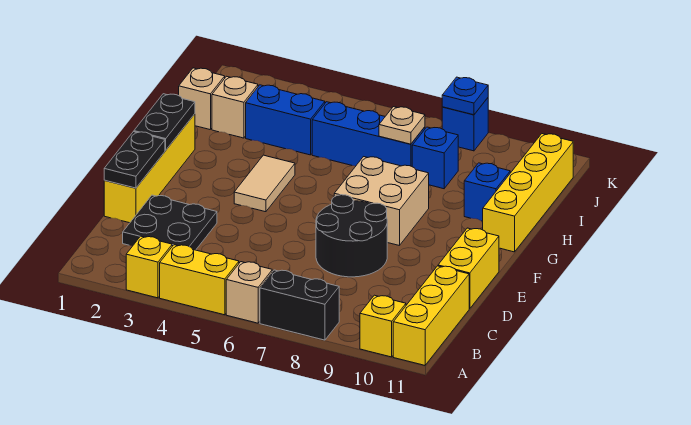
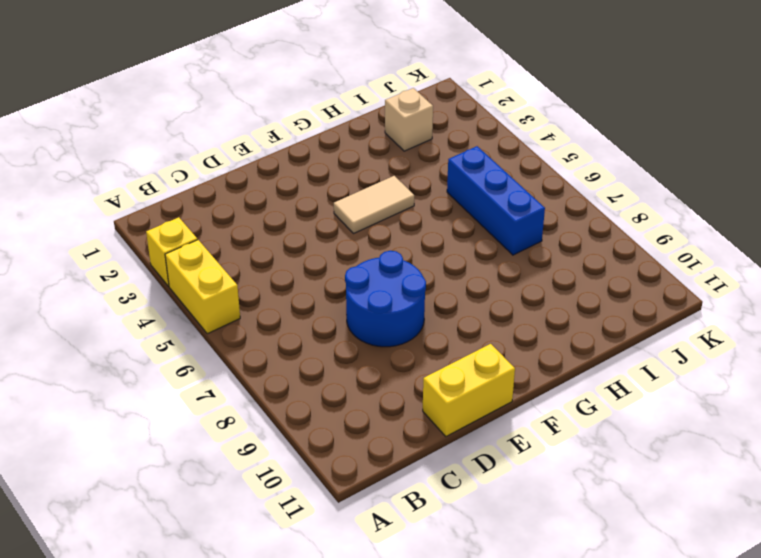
blue 2x2 round brick [345,251,426,347] -> black 2x2 round brick [316,195,387,277]
none -> tan 1x1 brick [226,262,272,323]
none -> black 1x2 brick [260,270,339,340]
none -> yellow 1x1 brick [360,295,406,357]

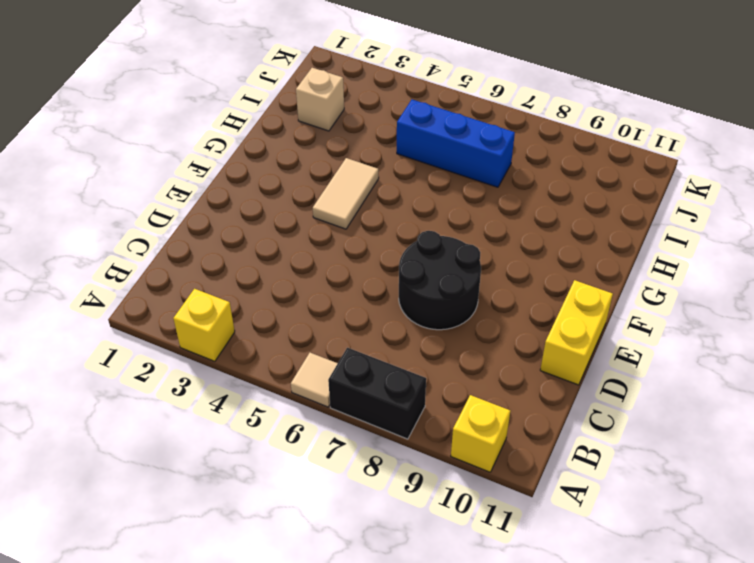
tan 1x1 tile [291,353,338,407] -> tan 1x1 brick [226,262,272,323]
none -> yellow 1x2 brick [160,245,239,315]
none -> yellow 1x3 brick [393,266,469,365]
none -> black 2x2 plate [123,195,217,250]

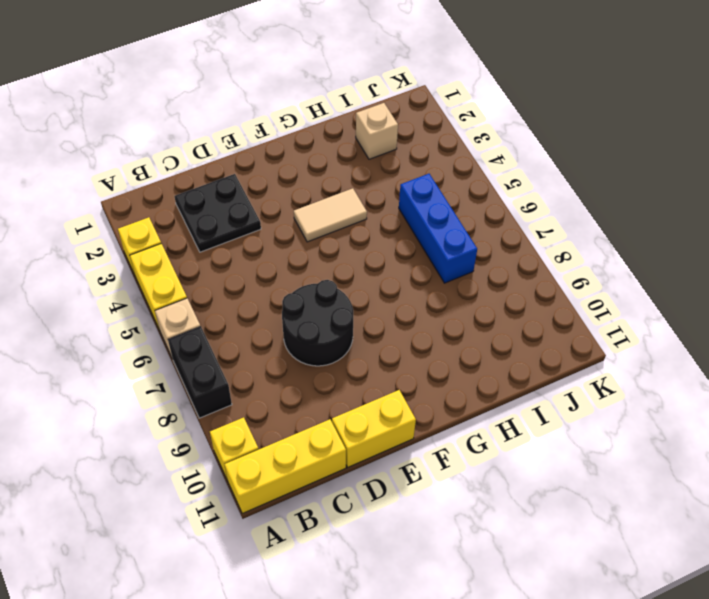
none -> yellow 1x4 brick [104,114,195,223]
none -> tan 2x2 brick [334,157,429,246]
none -> yellow 1x4 brick [483,134,573,252]

